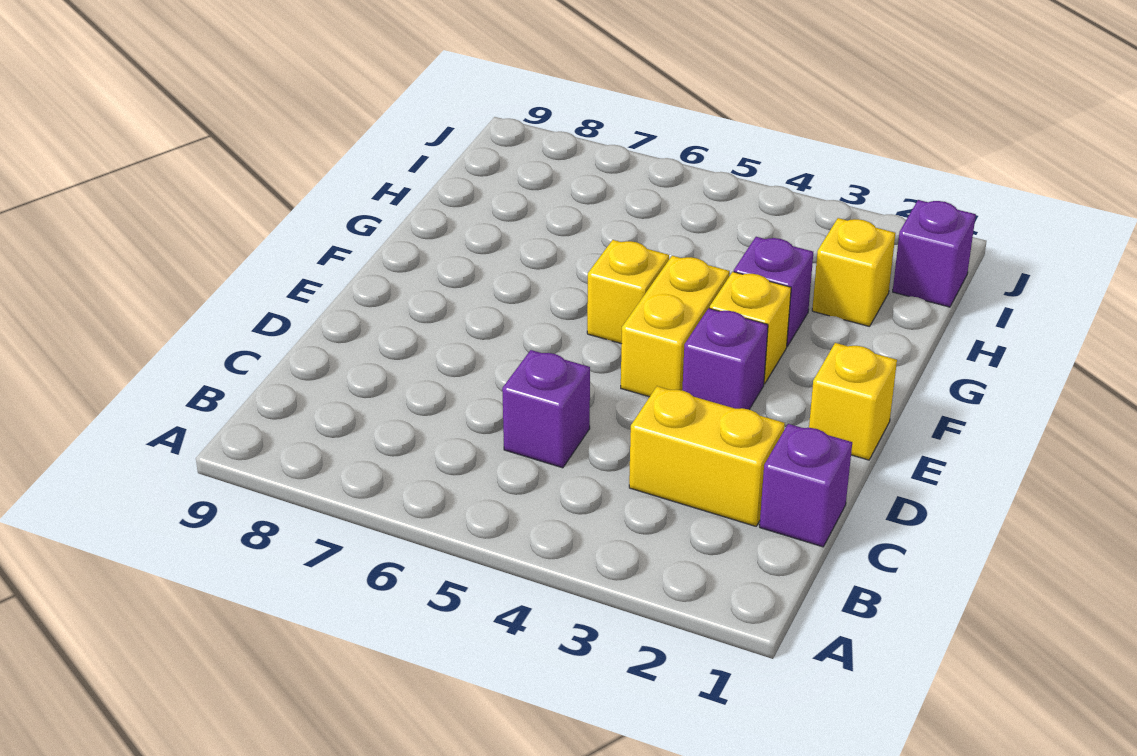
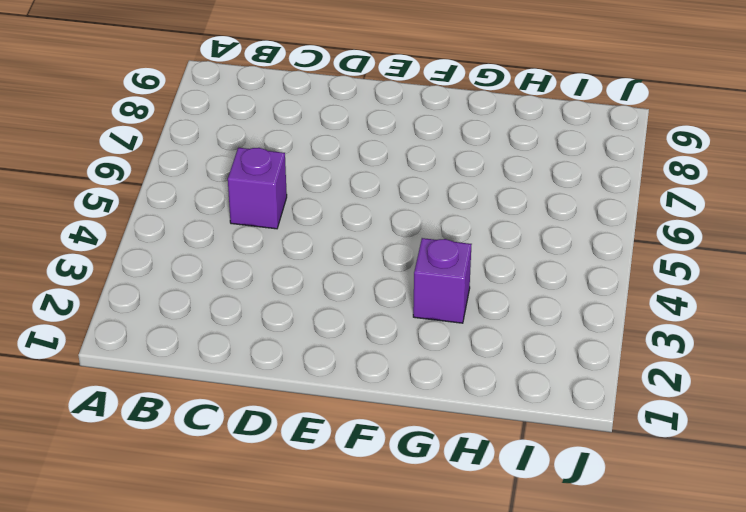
none -> purple 1x1 brick [760,424,852,547]
none -> yellow 1x2 brick [629,386,785,526]

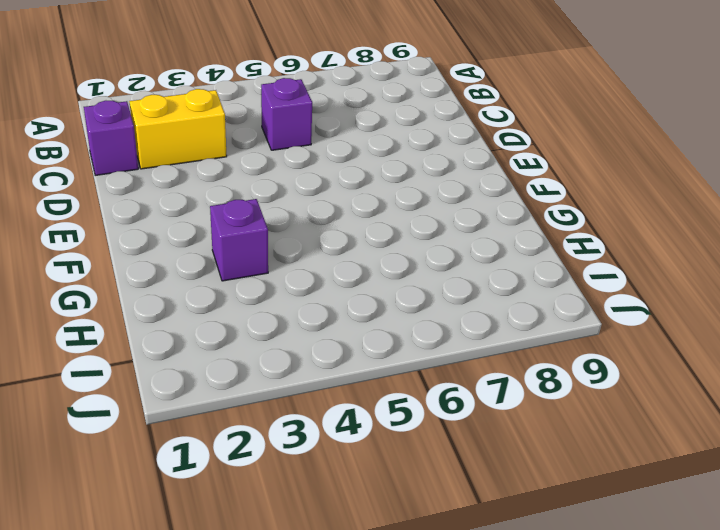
none -> yellow 1x1 brick [809,343,897,460]
none -> purple 1x1 brick [682,308,768,409]

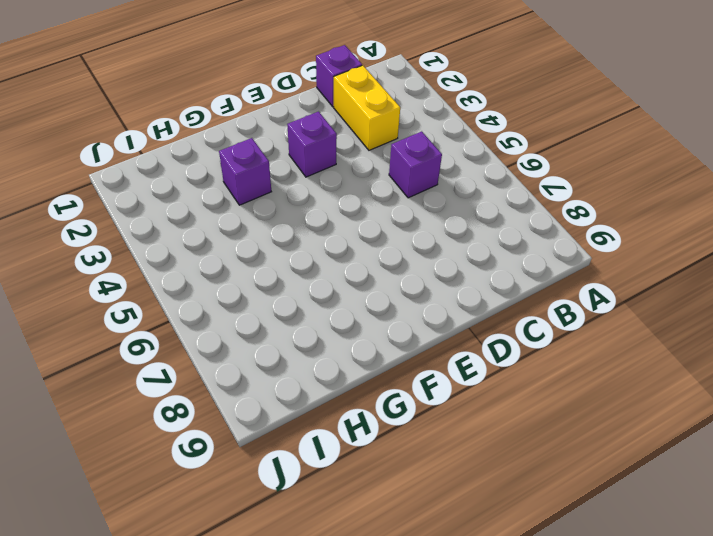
none -> yellow 1x1 brick [809,343,897,460]
none -> yellow 1x2 brick [621,256,730,397]

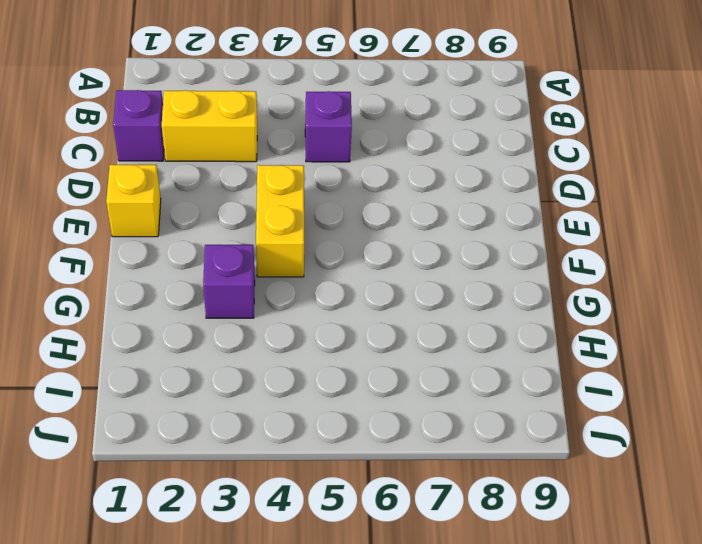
none -> purple 1x1 brick [682,308,768,409]
none -> yellow 1x1 brick [710,272,791,384]

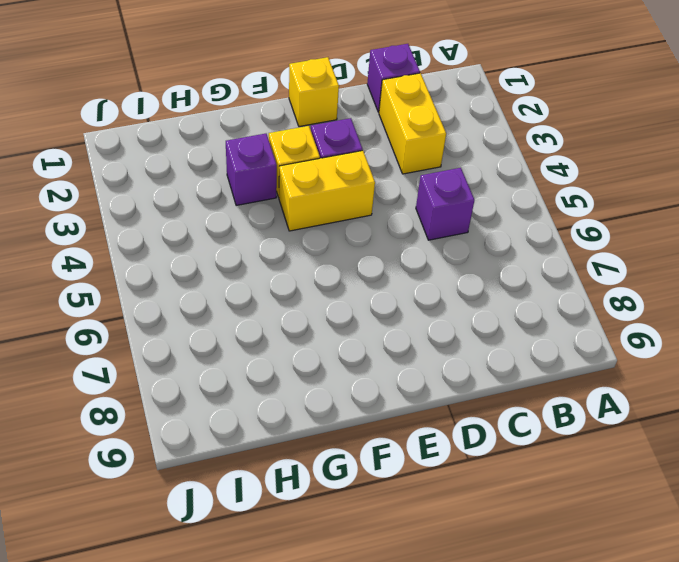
none -> yellow 1x1 brick [587,240,669,344]
none -> yellow 1x1 brick [812,218,895,327]

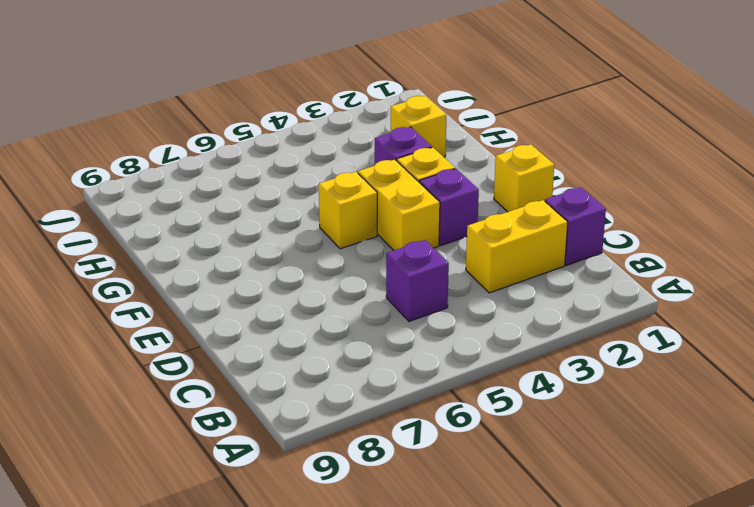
none -> purple 1x1 brick [893,200,976,307]

